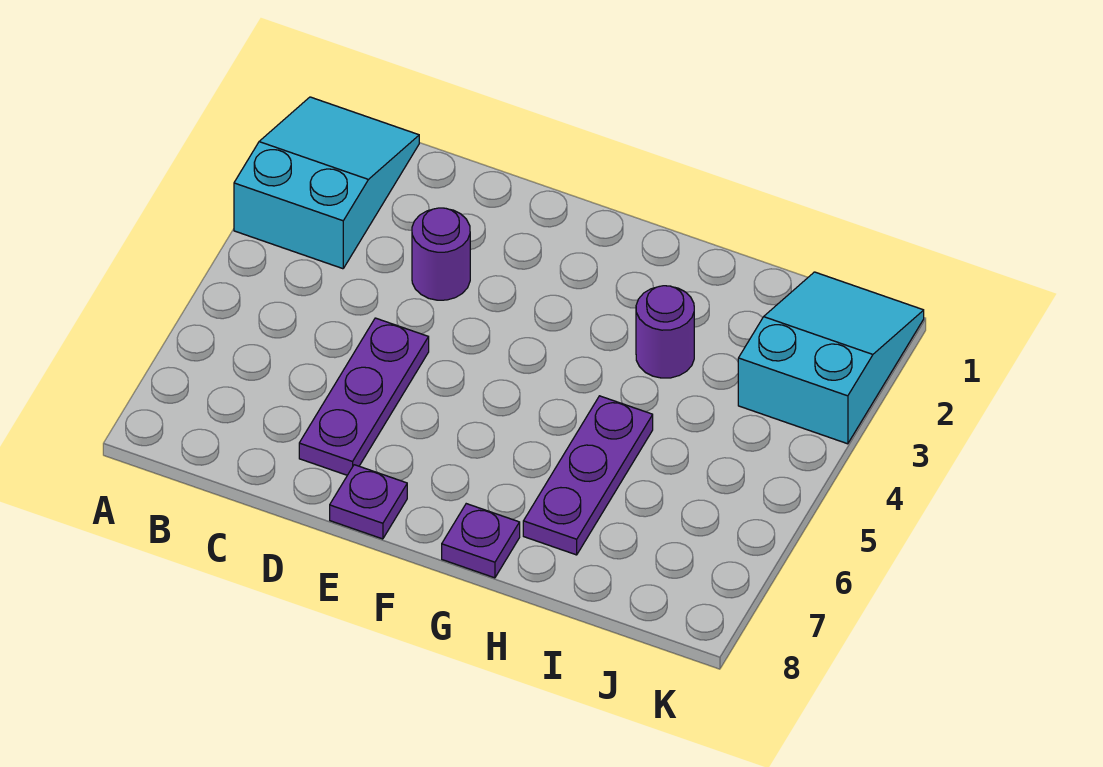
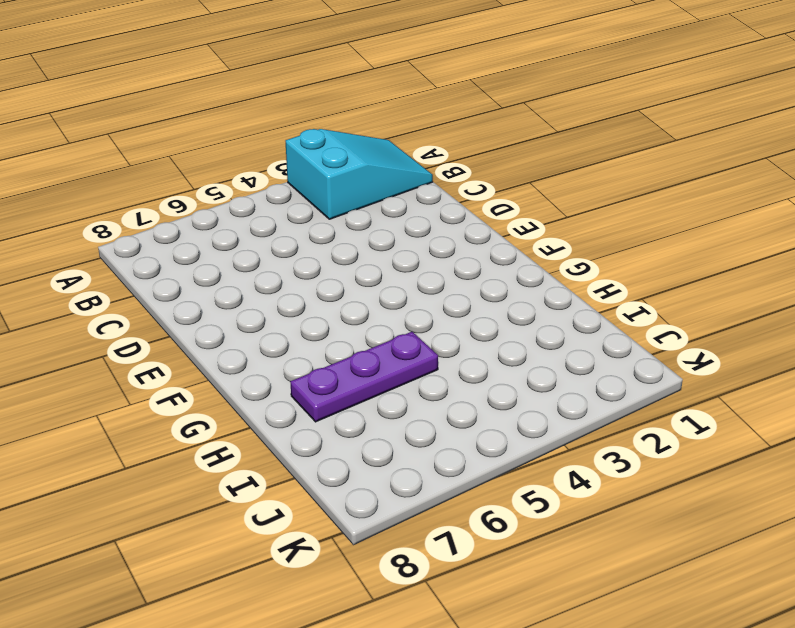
none -> purple 1x1 round brick [412,208,470,300]
none -> purple 1x3 plate [299,318,429,475]

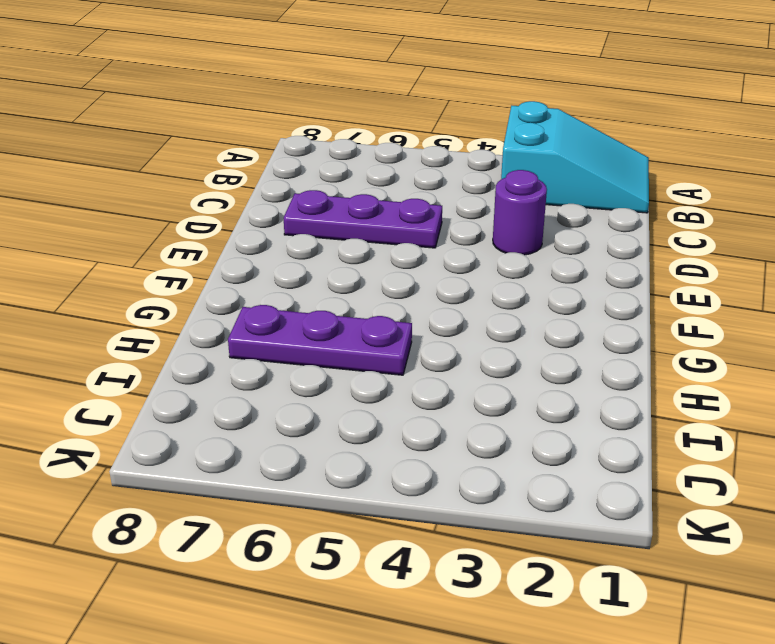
none -> purple 1x1 plate [330,465,407,539]
none -> purple 1x1 plate [442,504,520,578]

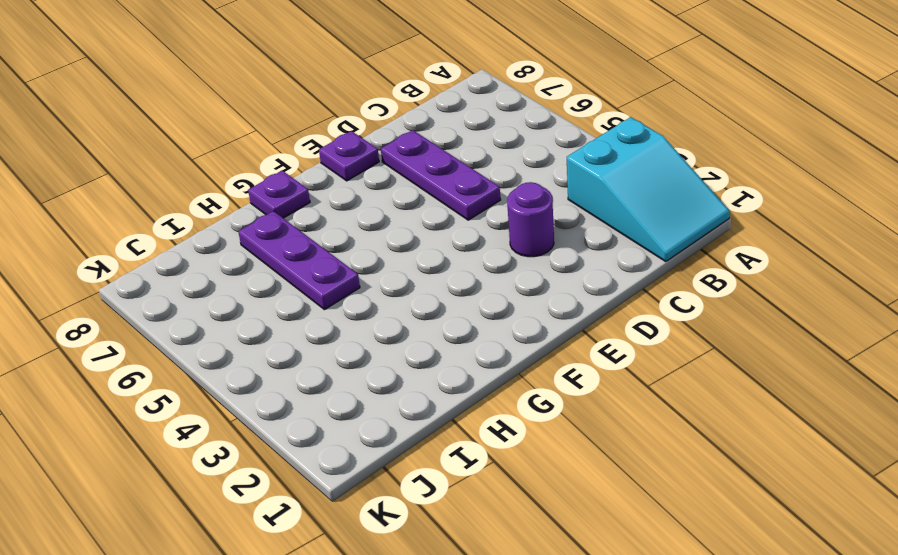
none -> purple 1x1 round brick [636,286,694,378]
none -> cyan 2x3 slope [738,272,924,444]

